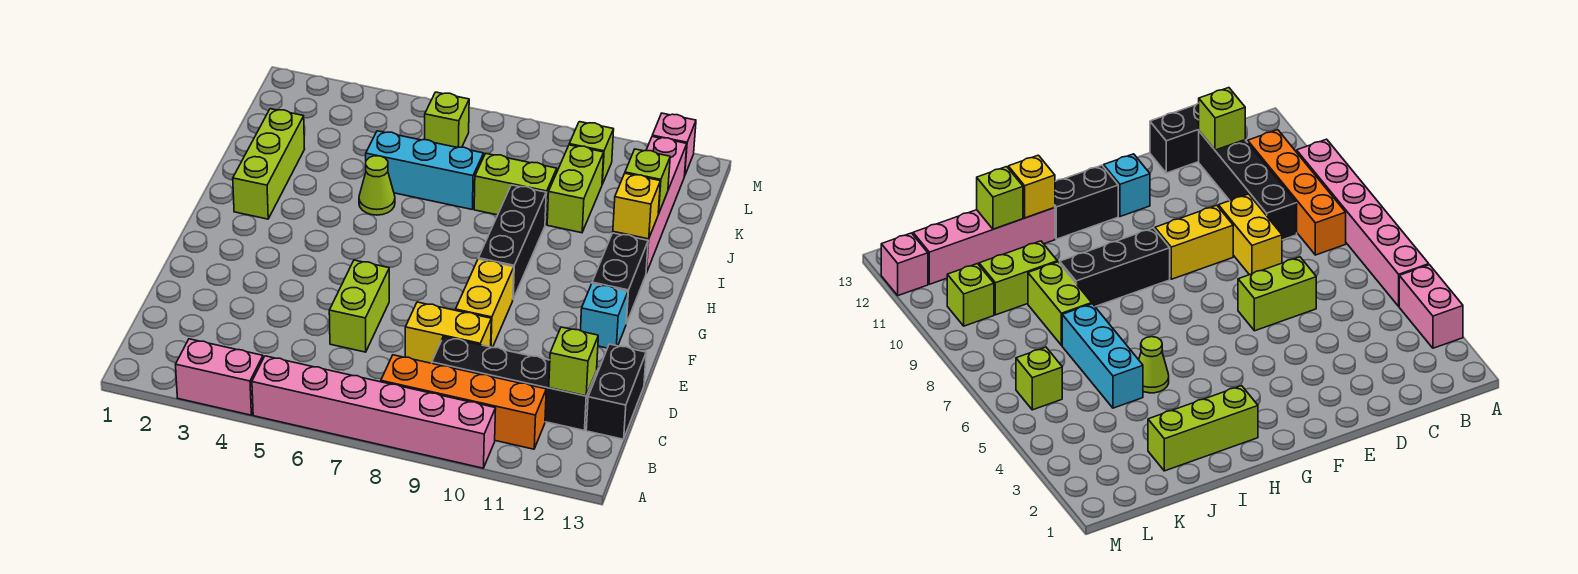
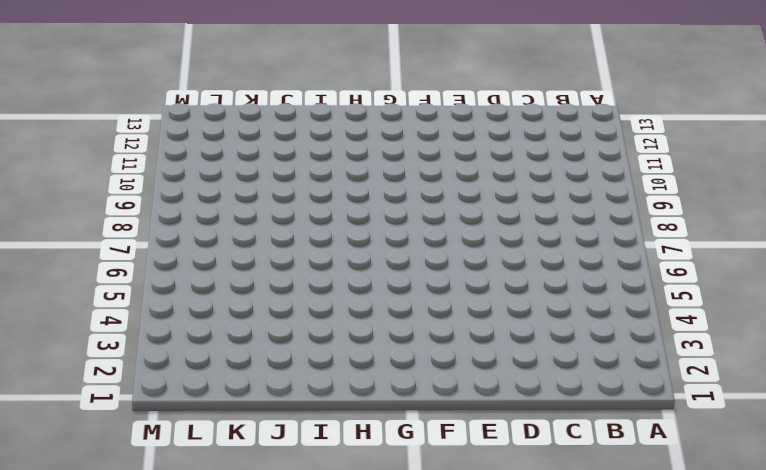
none -> pink 1x2 brick [176,339,263,415]
none -> pink 1x6 brick [252,356,496,468]
none -> orange 1x4 brick [381,355,546,449]

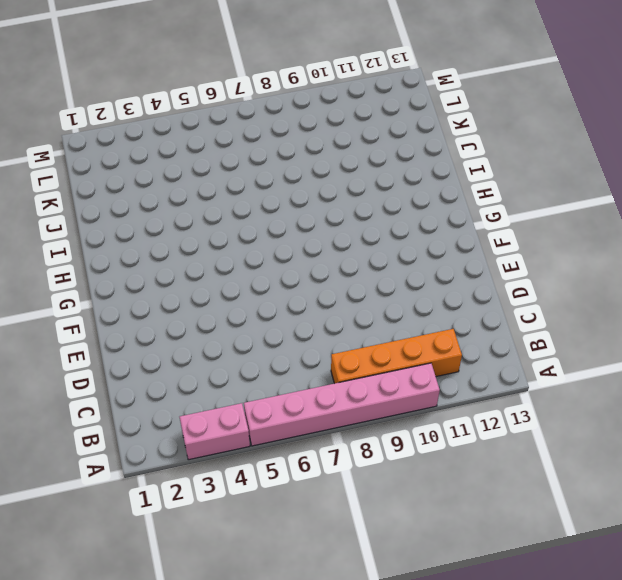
none -> black 1x4 brick [432,337,597,430]
none -> black 1x2 brick [586,344,646,439]
none -> lime 1x2 brick [329,260,389,352]

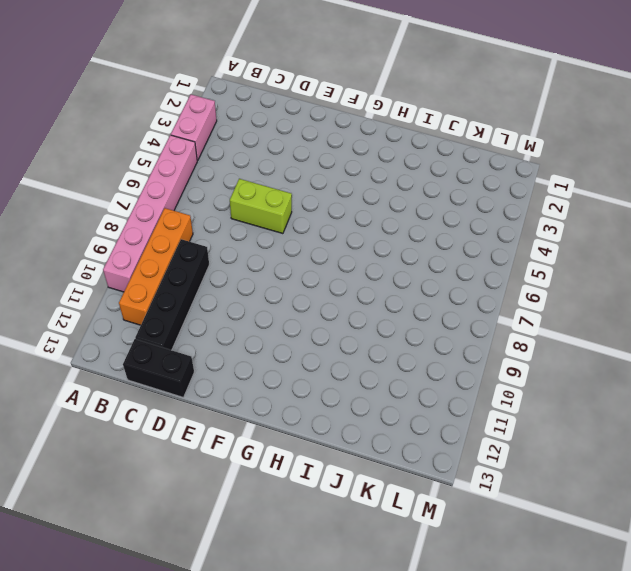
none -> yellow 1x2 brick [405,302,491,363]
none -> yellow 1x2 brick [456,259,514,348]
none -> cyan 1x1 brick [580,284,628,348]

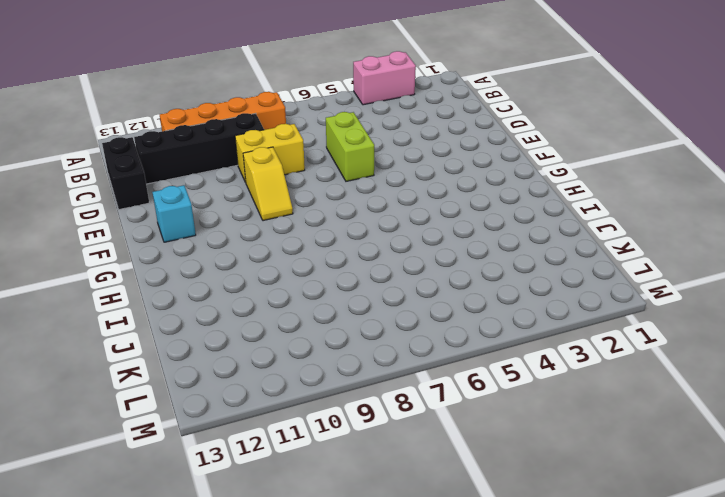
yellow 1x2 slope [243,147,293,221] -> yellow 1x2 brick [456,259,514,348]
none -> pink 1x6 brick [252,356,496,468]
none -> black 1x3 brick [478,185,546,299]
none -> black 1x2 brick [592,233,648,324]

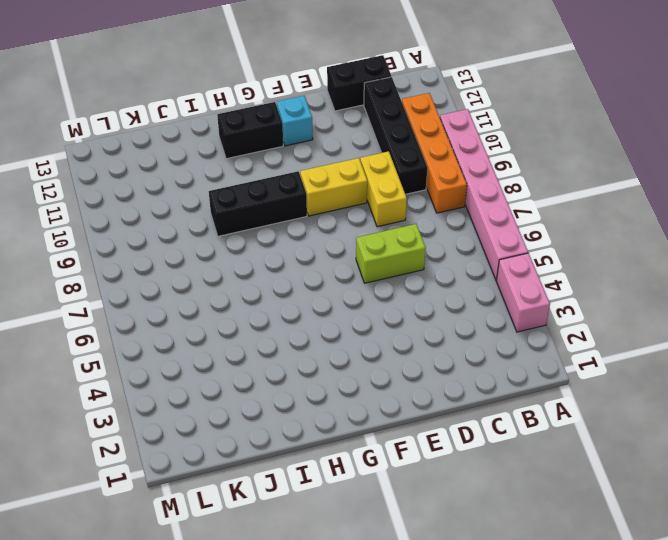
none -> lime 1x3 brick [233,109,304,219]
none -> lime 1x1 cone [359,156,395,215]
none -> pink 1x4 brick [613,136,687,273]

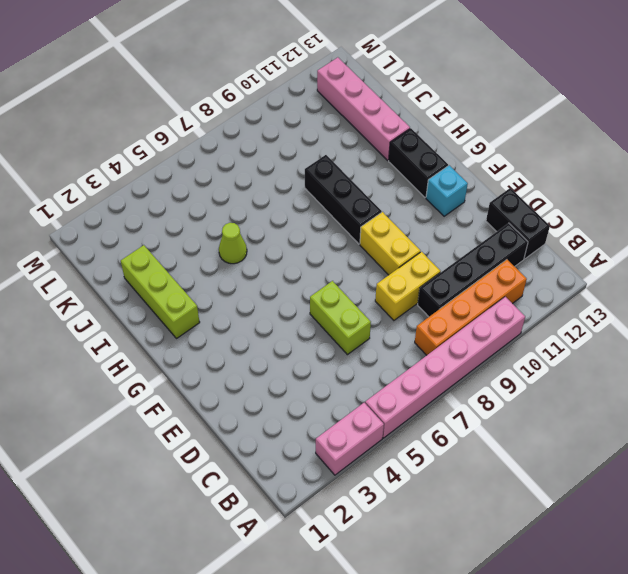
none -> cyan 1x3 brick [366,131,484,209]
none -> lime 1x2 brick [474,153,557,225]
none -> lime 1x2 brick [547,145,604,233]

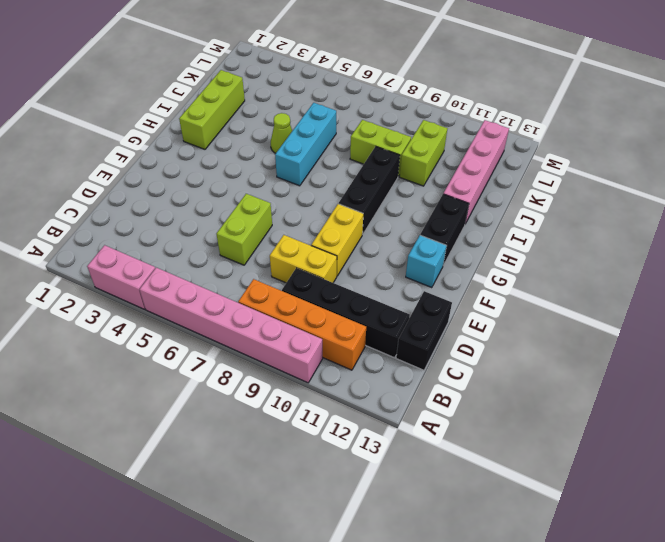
cyan 1x3 brick [275,103,336,186] -> cyan 1x3 brick turned to [366,131,484,209]
none -> lime 1x1 brick [425,92,469,148]
none -> lime 1x1 brick [569,122,614,184]
none -> pink 1x1 brick [652,113,696,176]

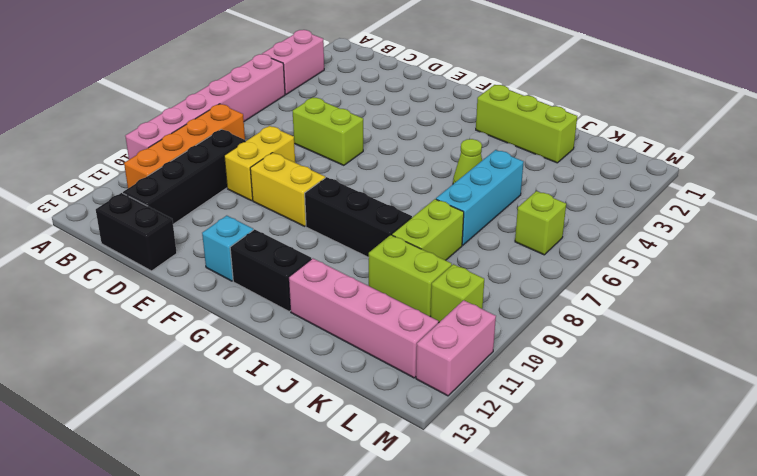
pink 1x2 brick [416,300,496,396] -> pink 1x1 brick [652,113,696,176]
none -> lime 1x1 brick [549,327,598,396]
none -> yellow 1x1 brick [613,173,660,239]
none -> lime 1x1 brick [625,149,670,214]

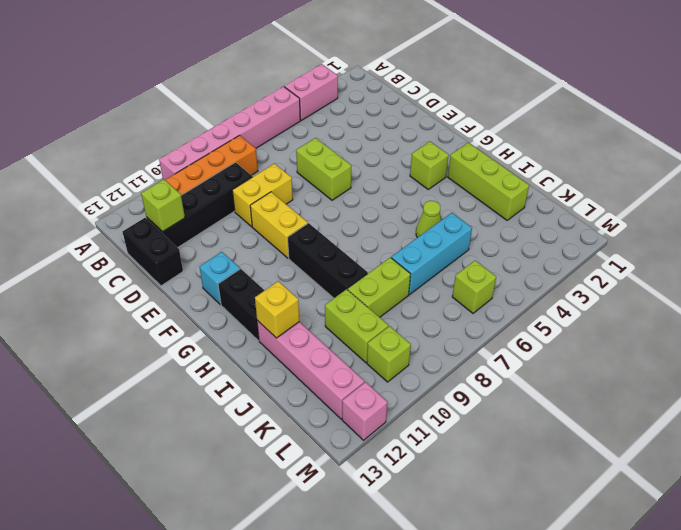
lime 1x1 brick [410,141,449,189] -> lime 1x1 brick moved to [625,149,670,214]

